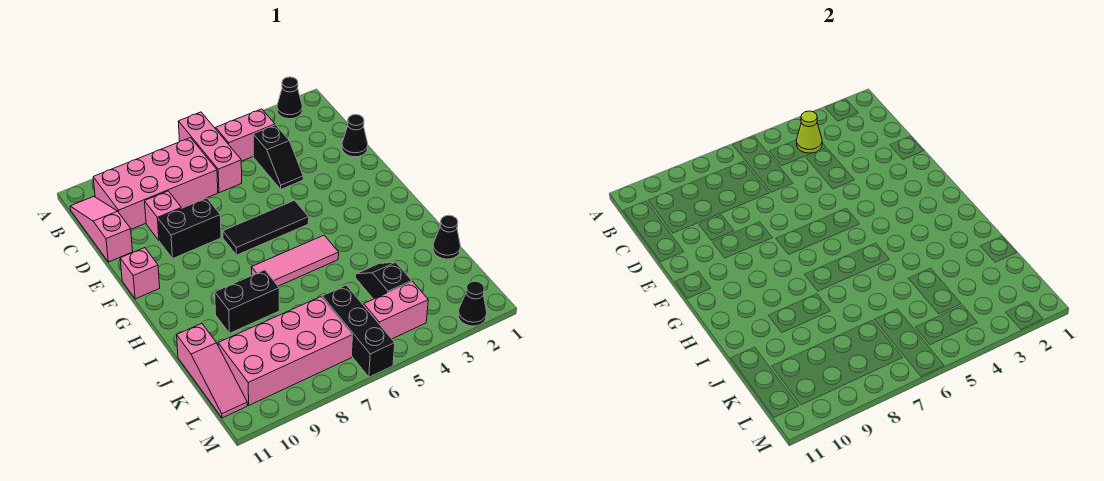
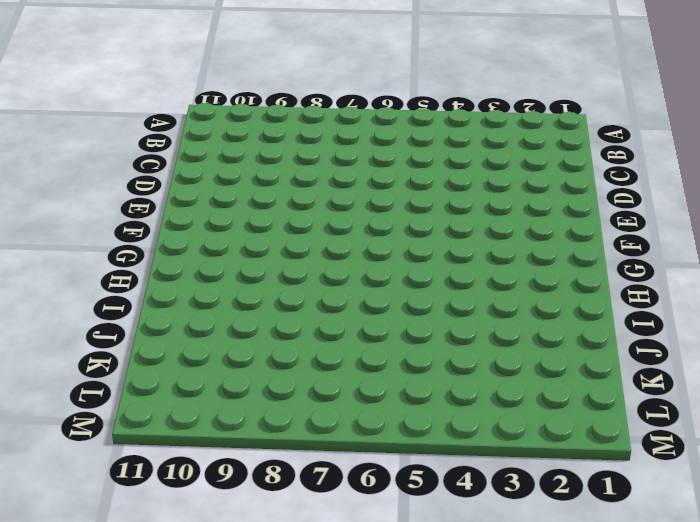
none -> black 1x1 cone [277,77,302,119]
none -> pink 1x3 brick [178,112,242,193]
none -> pink 1x2 brick [216,109,275,161]

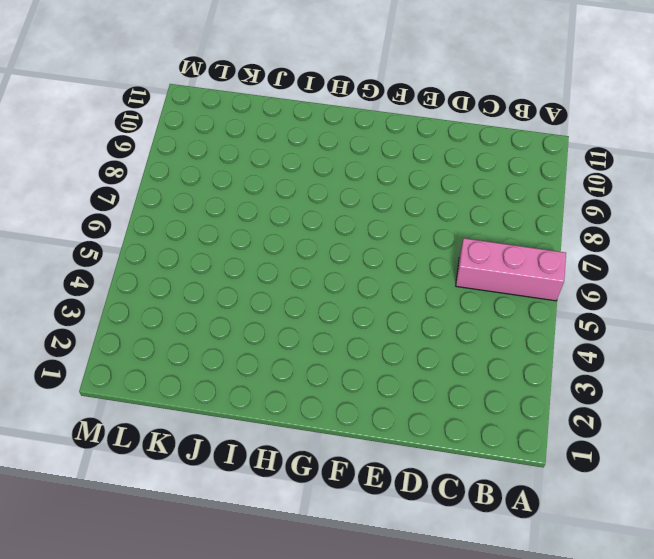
none -> black 1x1 cone [277,77,302,119]
none -> pink 1x2 brick [216,109,275,161]
none -> pink 2x4 brick [93,138,218,229]

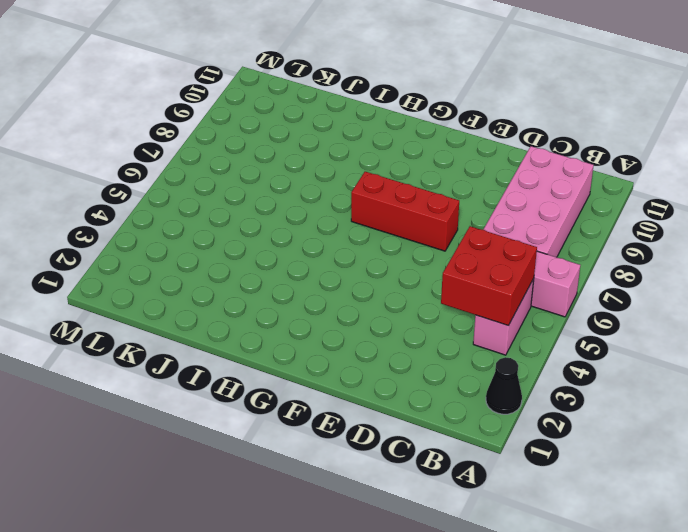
red 2x2 brick [441,226,537,326] -> lime 1x1 cone [797,111,822,153]
red 1x3 brick [351,172,459,251] -> black 1x3 tile [223,200,309,255]
none -> pink 1x3 slope [70,197,133,262]
none -> black 1x2 slope [253,125,303,189]
none -> black 1x1 cone [342,115,368,157]

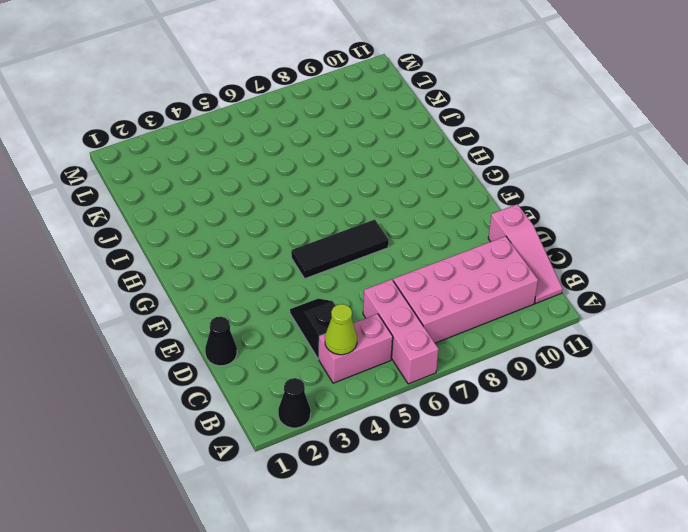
none -> pink 1x1 brick [145,191,181,241]
none -> black 1x2 brick [158,198,221,258]
none -> pink 1x1 brick [120,248,160,299]

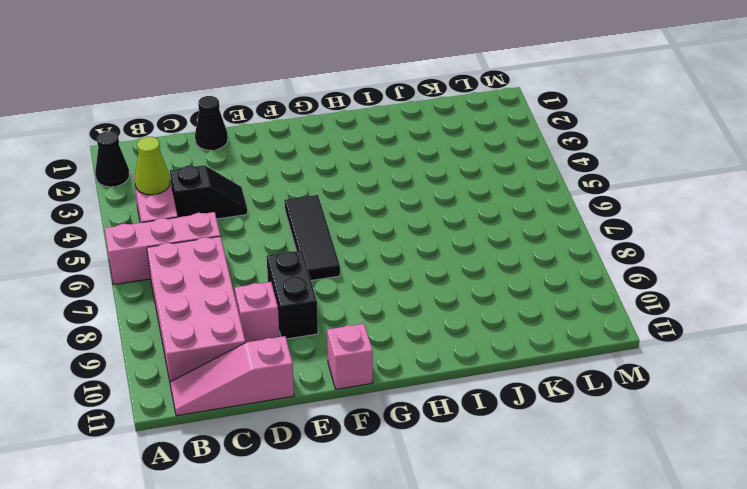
none -> pink 1x3 tile [251,235,339,286]
none -> black 1x2 brick [215,270,279,333]
none -> black 1x1 cone [433,215,461,259]

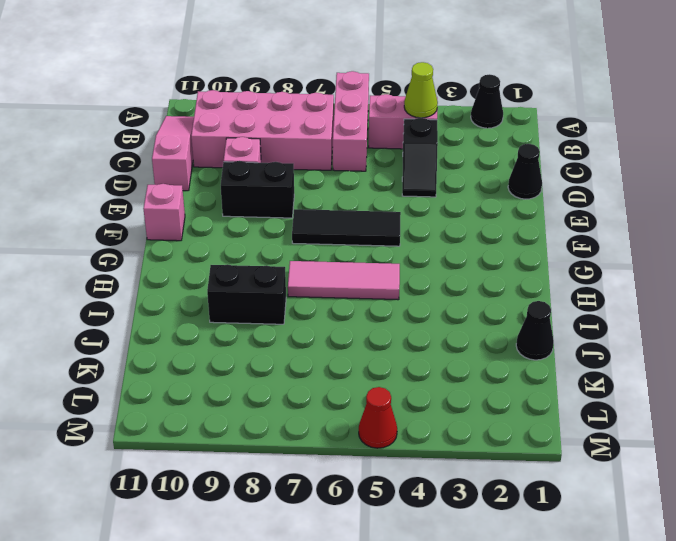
red 1x1 cone [359,387,397,448] -> none
none -> black 1x2 slope [356,262,412,299]
none -> pink 1x3 slope [177,324,247,418]
none -> black 1x3 brick [322,285,395,377]

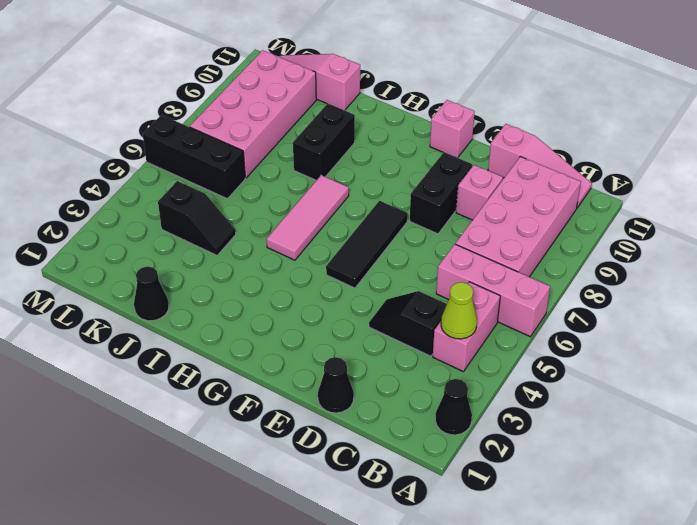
none -> pink 1x2 brick [364,282,428,339]
none -> black 1x1 cone [458,281,487,326]

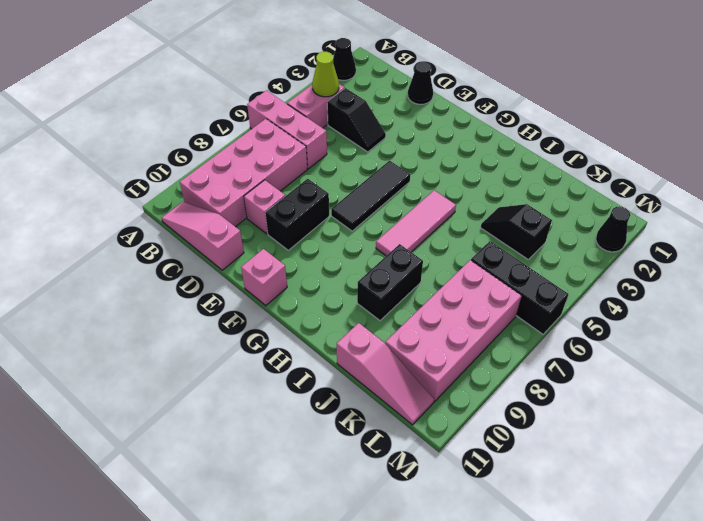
none -> black 1x1 cone [433,215,461,259]
none -> pink 1x2 brick [364,282,428,339]

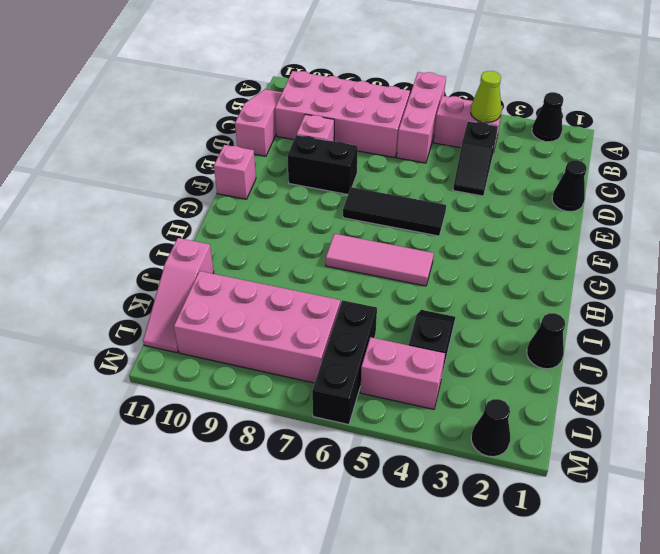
none -> black 1x2 brick [215,270,279,333]

